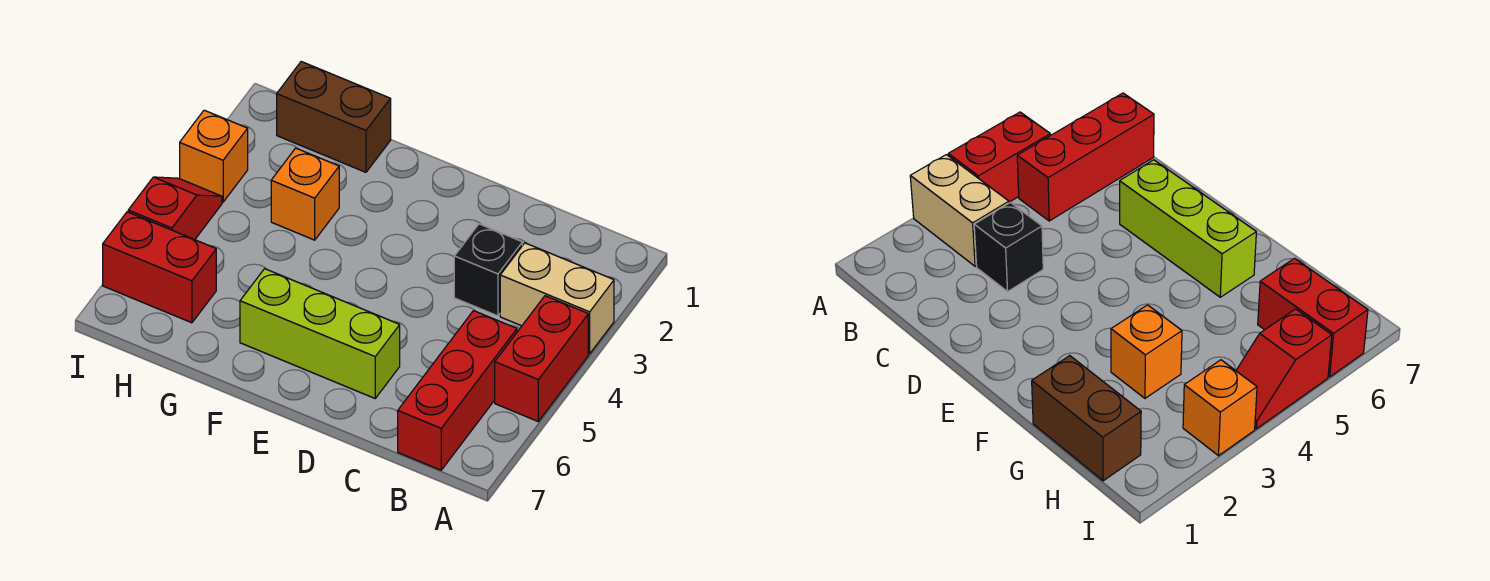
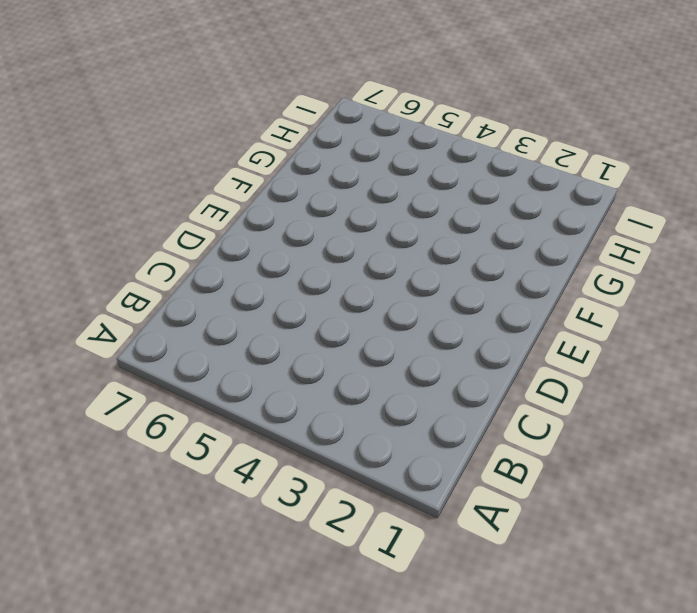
none -> tan 1x2 brick [500,243,614,354]
none -> red 1x2 brick [495,296,588,421]

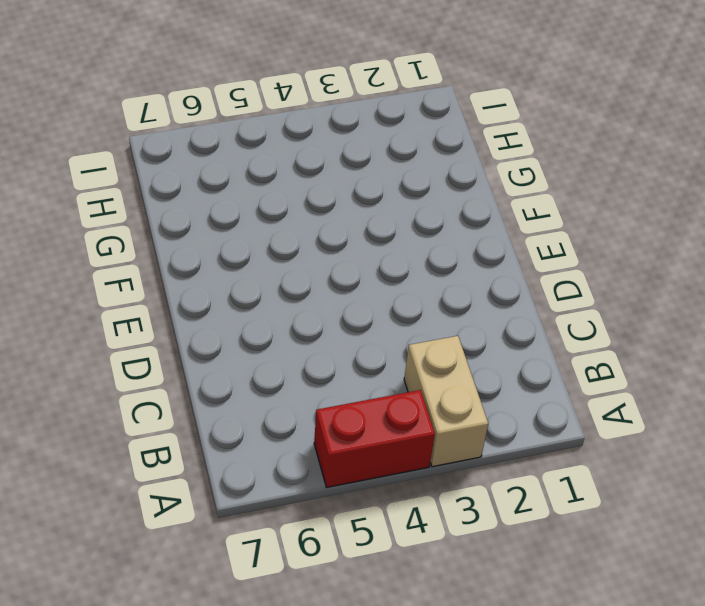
none -> red 1x3 brick [398,311,517,470]
none -> black 1x1 brick [454,224,522,316]

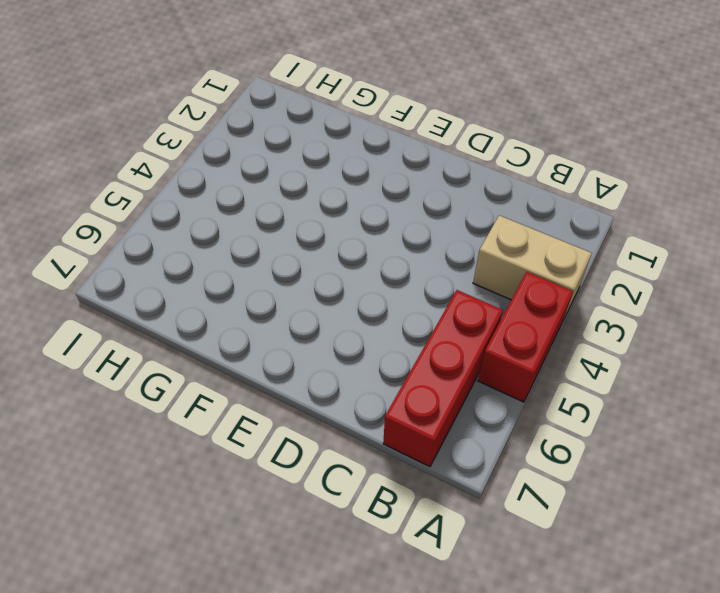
none -> black 1x1 brick [454,224,522,316]
none -> lime 1x3 brick [240,269,400,398]

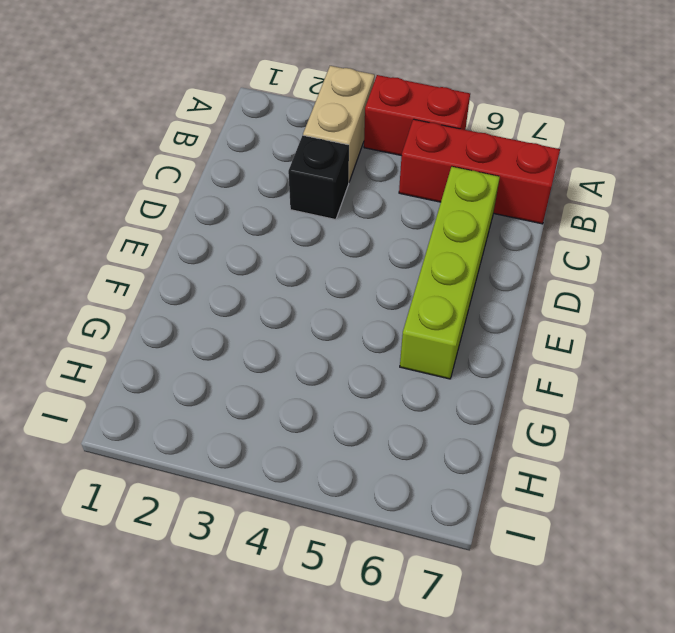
lime 1x4 brick [400,167,500,379] -> lime 1x3 brick [240,269,400,398]
none -> brown 1x2 brick [277,62,391,172]
none -> orange 1x1 brick [271,148,339,240]

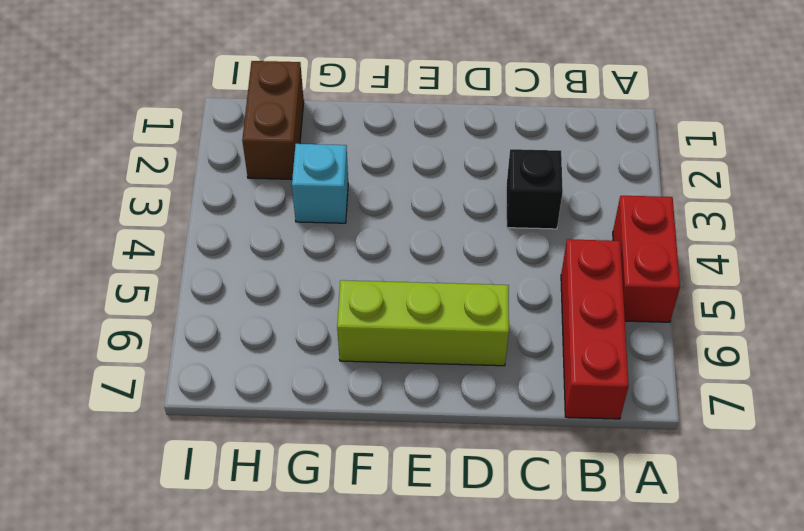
cyan 1x1 brick [292,144,348,223] -> orange 1x1 brick [271,148,339,240]
brown 1x2 brick [242,61,304,179] -> brown 1x2 brick turned to [277,62,391,172]
none -> tan 1x2 brick [500,243,614,354]
none -> red 1x2 brick [103,212,216,323]

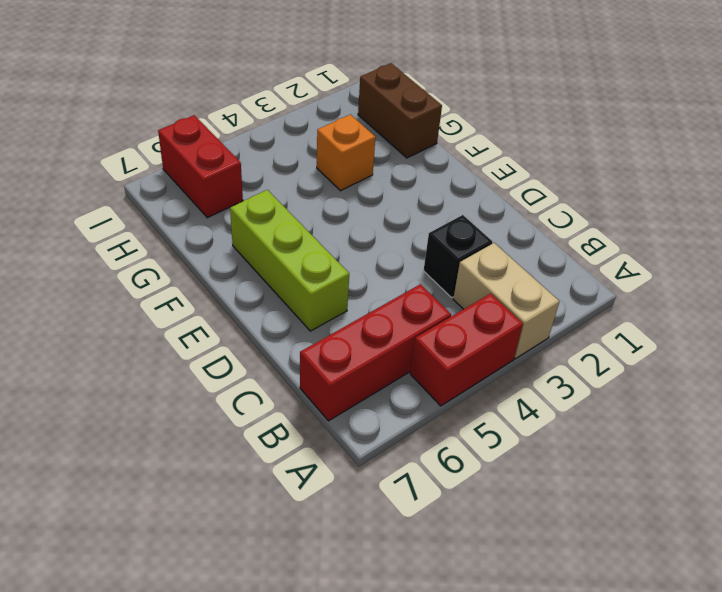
none -> orange 1x1 brick [180,110,248,202]
none -> red 1x2 slope [128,177,222,240]

